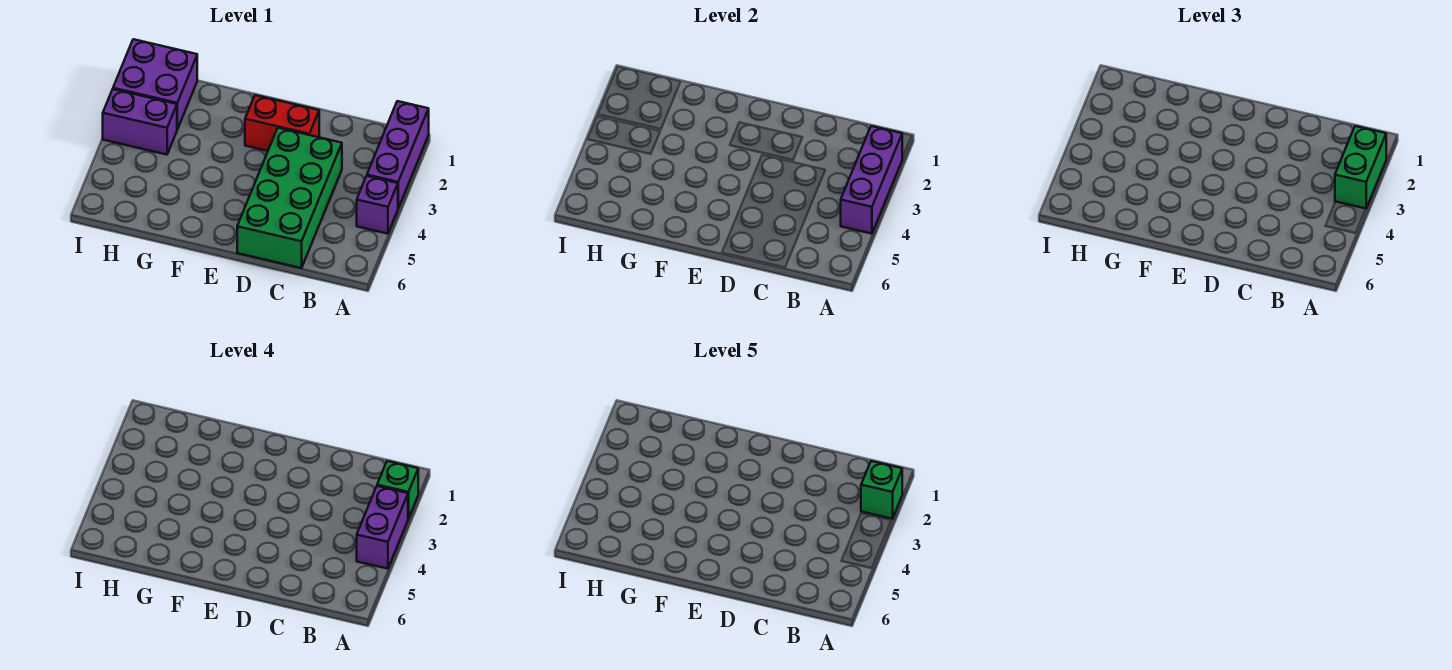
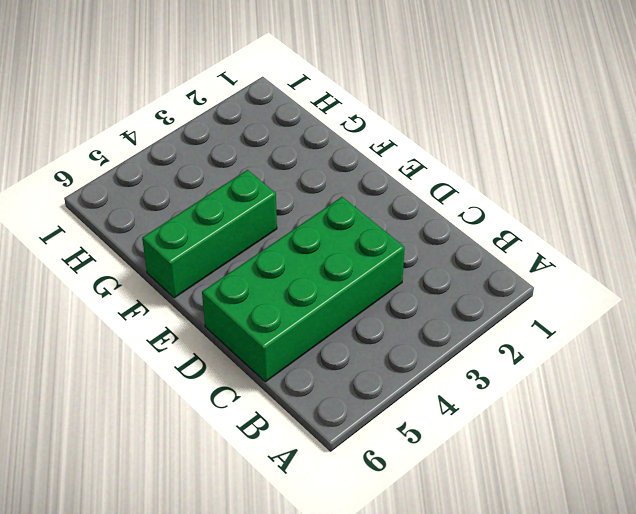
green 1x3 brick [142,170,277,298] -> none
none -> purple 1x3 brick [367,101,429,208]
none -> purple 1x1 brick [357,176,398,234]

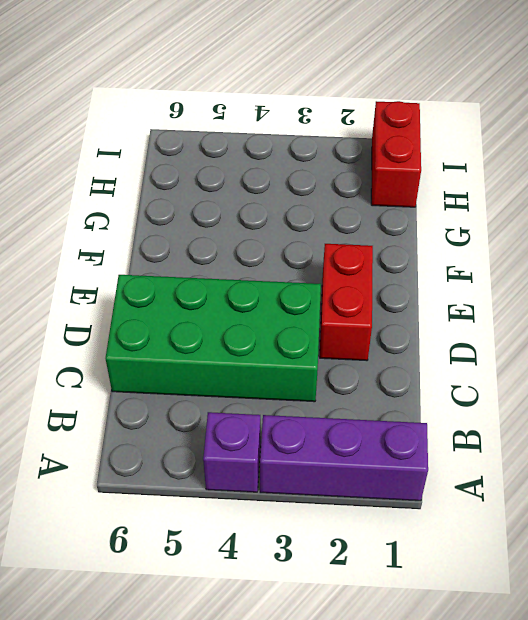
red 1x2 brick [371,101,421,207] -> purple 2x2 brick [113,39,197,129]
none -> purple 1x2 brick [103,89,177,155]
none -> purple 1x3 brick [841,126,902,234]

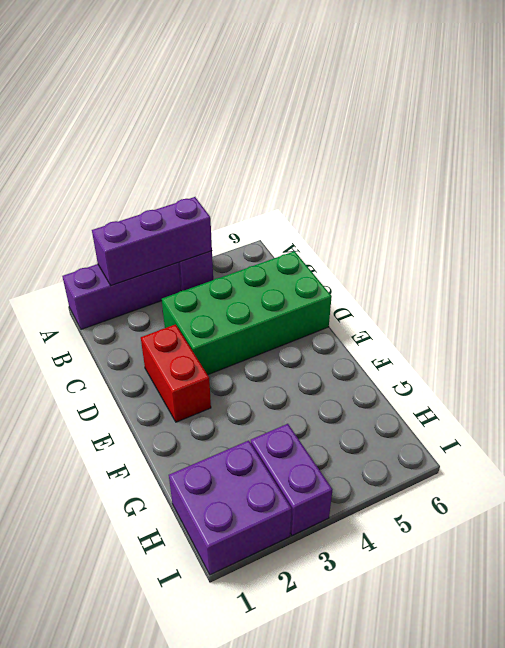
none -> green 1x2 brick [1335,126,1386,208]
none -> green 1x1 brick [377,461,418,519]

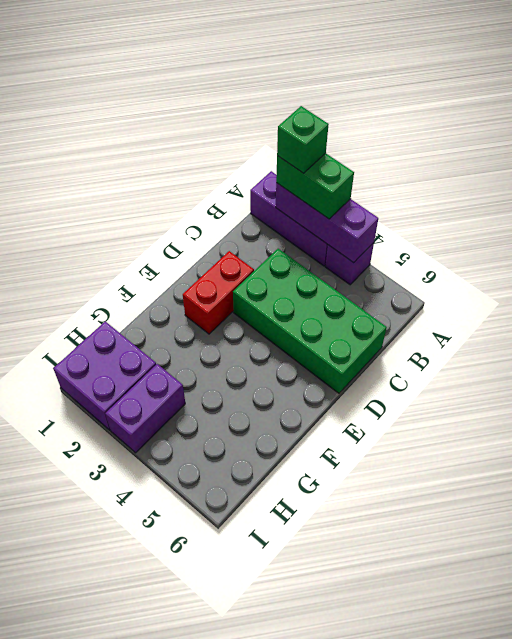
none -> purple 1x2 brick [357,486,408,569]
none -> green 1x1 brick [861,461,902,519]

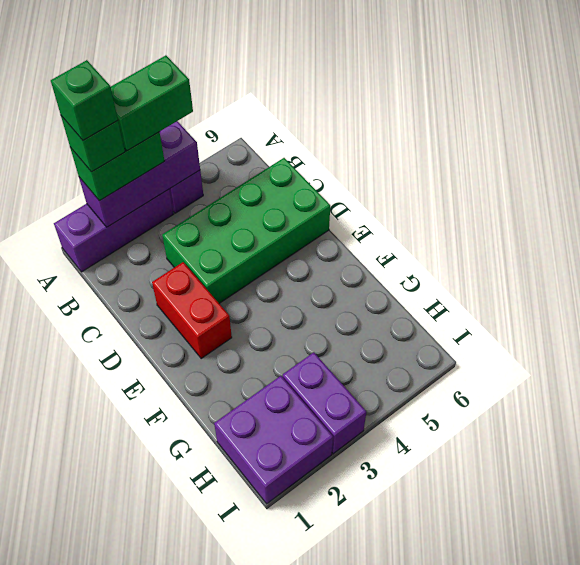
green 1x2 brick [111,55,193,151] -> purple 1x2 brick [357,486,408,569]

